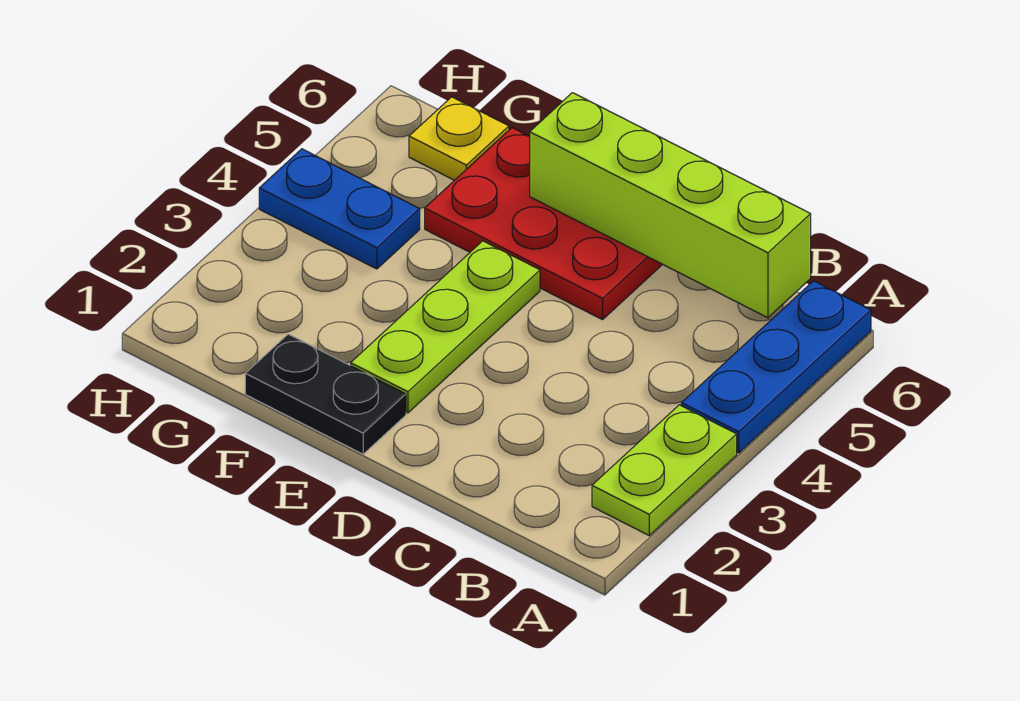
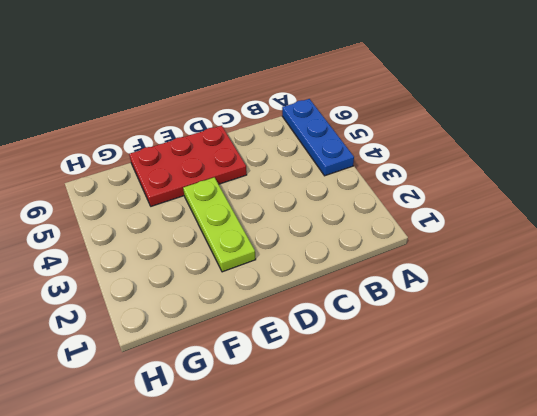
none -> lime 1x2 plate [592,405,737,535]
none -> black 1x2 plate [245,334,406,454]

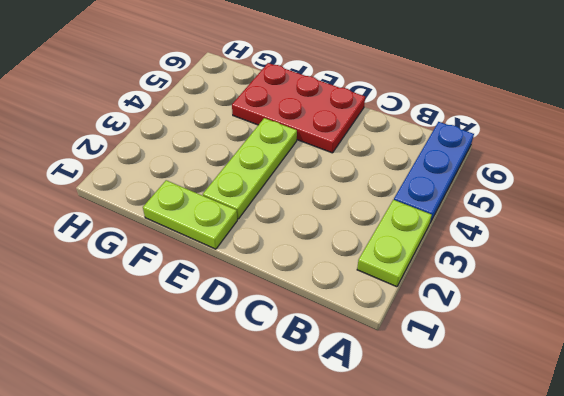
lime 1x2 plate [143,180,237,249] -> black 1x2 plate [245,334,406,454]
none -> blue 1x2 plate [259,149,420,269]
none -> yellow 1x1 plate [409,97,509,180]

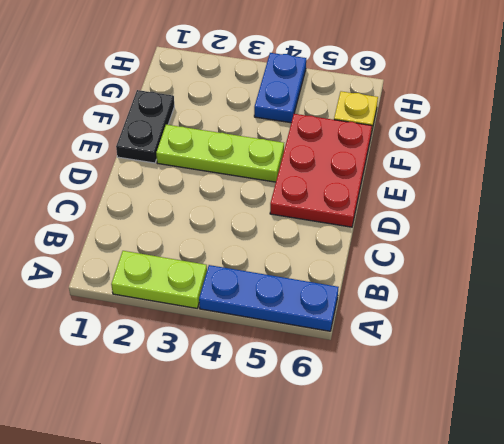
none -> lime 1x4 brick [530,93,811,318]

